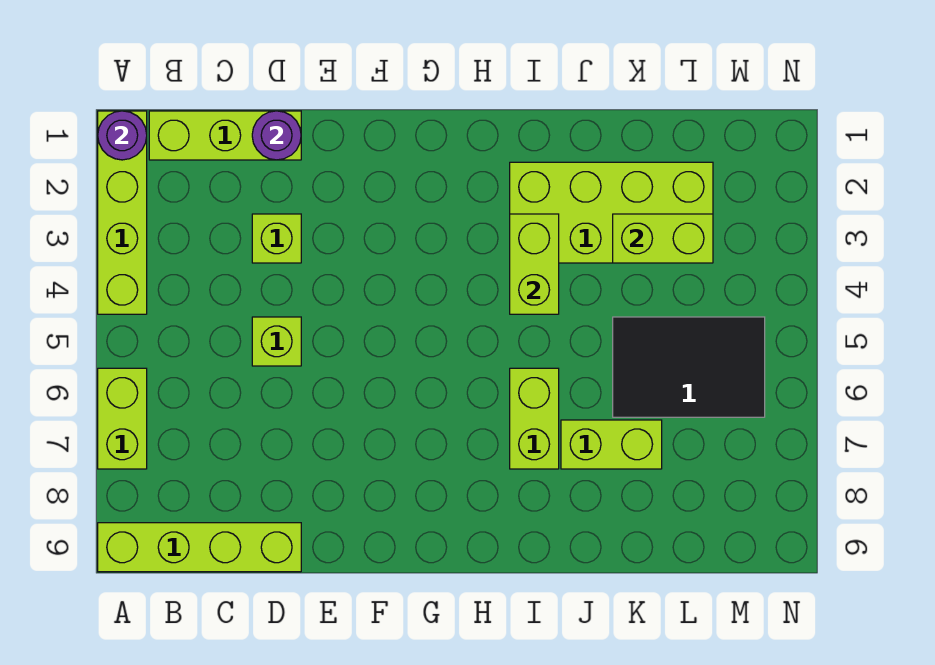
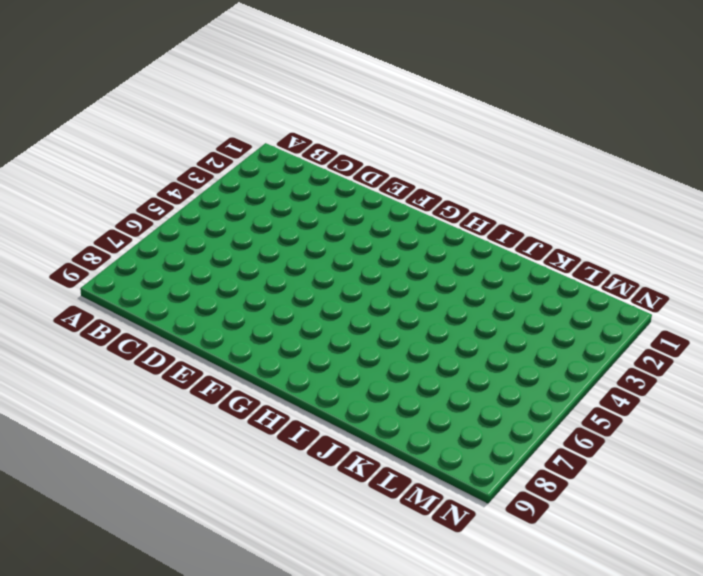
none -> lime 1x4 brick [98,111,147,314]
none -> lime 1x2 brick [98,368,147,469]
none -> lime 1x4 brick [98,523,301,572]

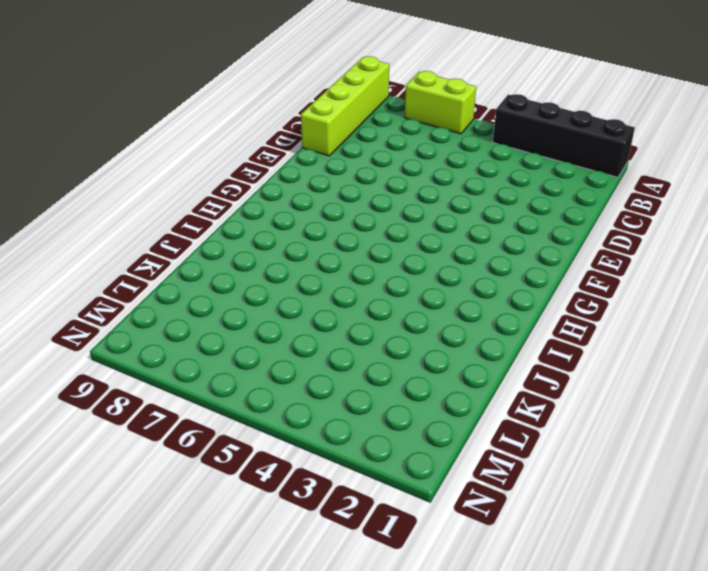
black 1x4 brick [493,94,635,177] -> lime 1x4 brick [98,111,147,314]
none -> lime 1x3 brick [149,111,301,160]
none -> lime 1x1 brick [252,214,301,263]
none -> lime 1x1 brick [252,317,301,366]

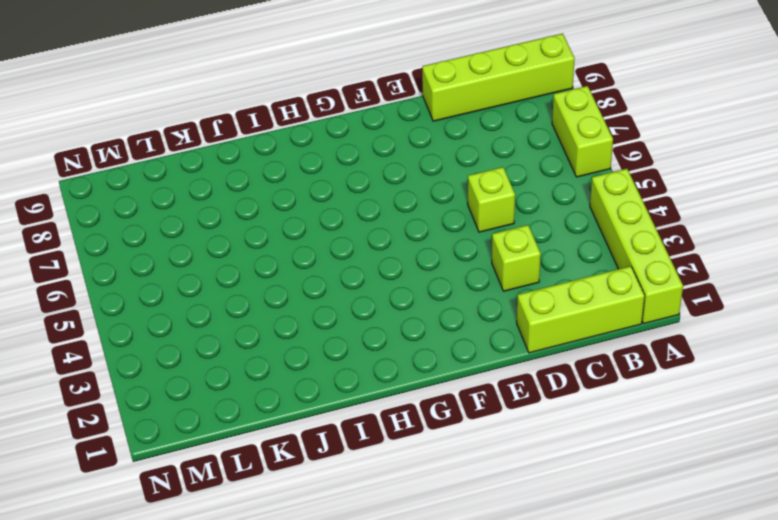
none -> lime 2x4 brick [510,162,713,263]
none -> lime 1x2 brick [510,368,559,469]
none -> lime 1x2 brick [561,420,662,469]

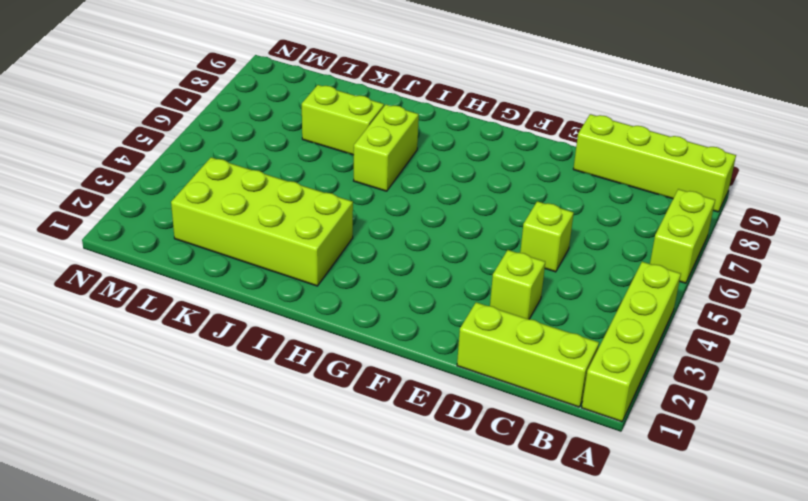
none -> black 2x3 tile [613,317,765,417]
none -> purple 1x1 round brick [98,111,147,160]
none -> purple 1x1 round brick [252,111,301,160]

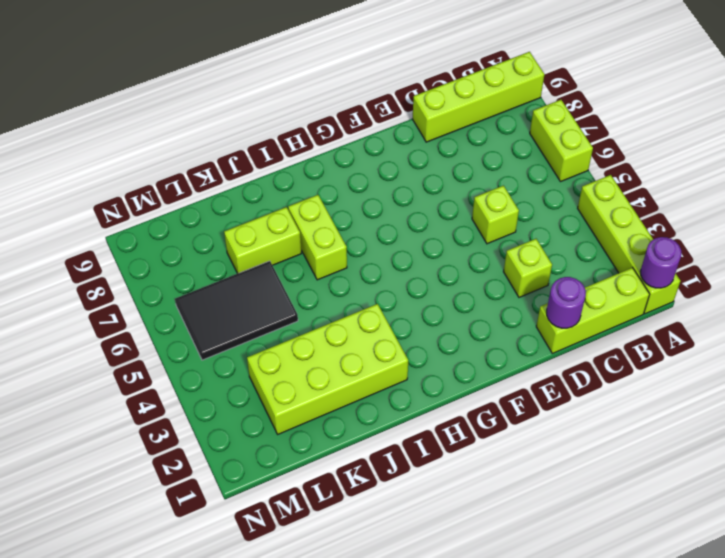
none -> lime 1x2 brick [510,214,559,314]
none -> lime 1x2 brick [613,214,713,263]

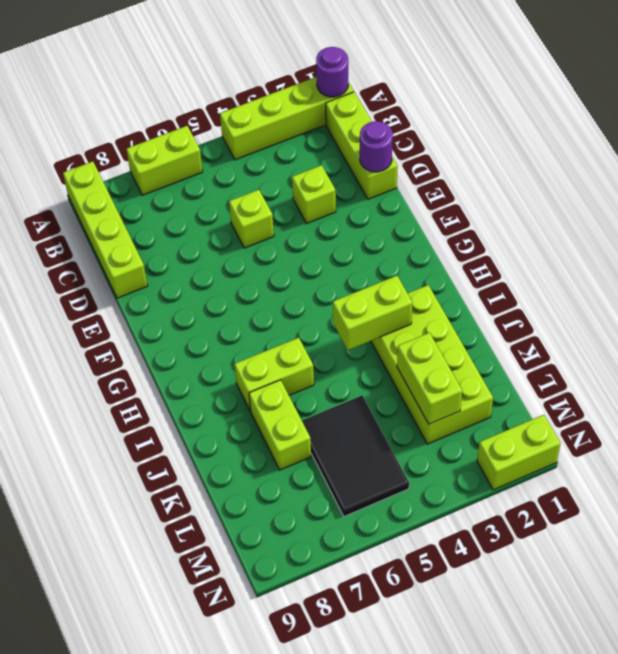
lime 1x2 brick [477,415,561,490] -> none

